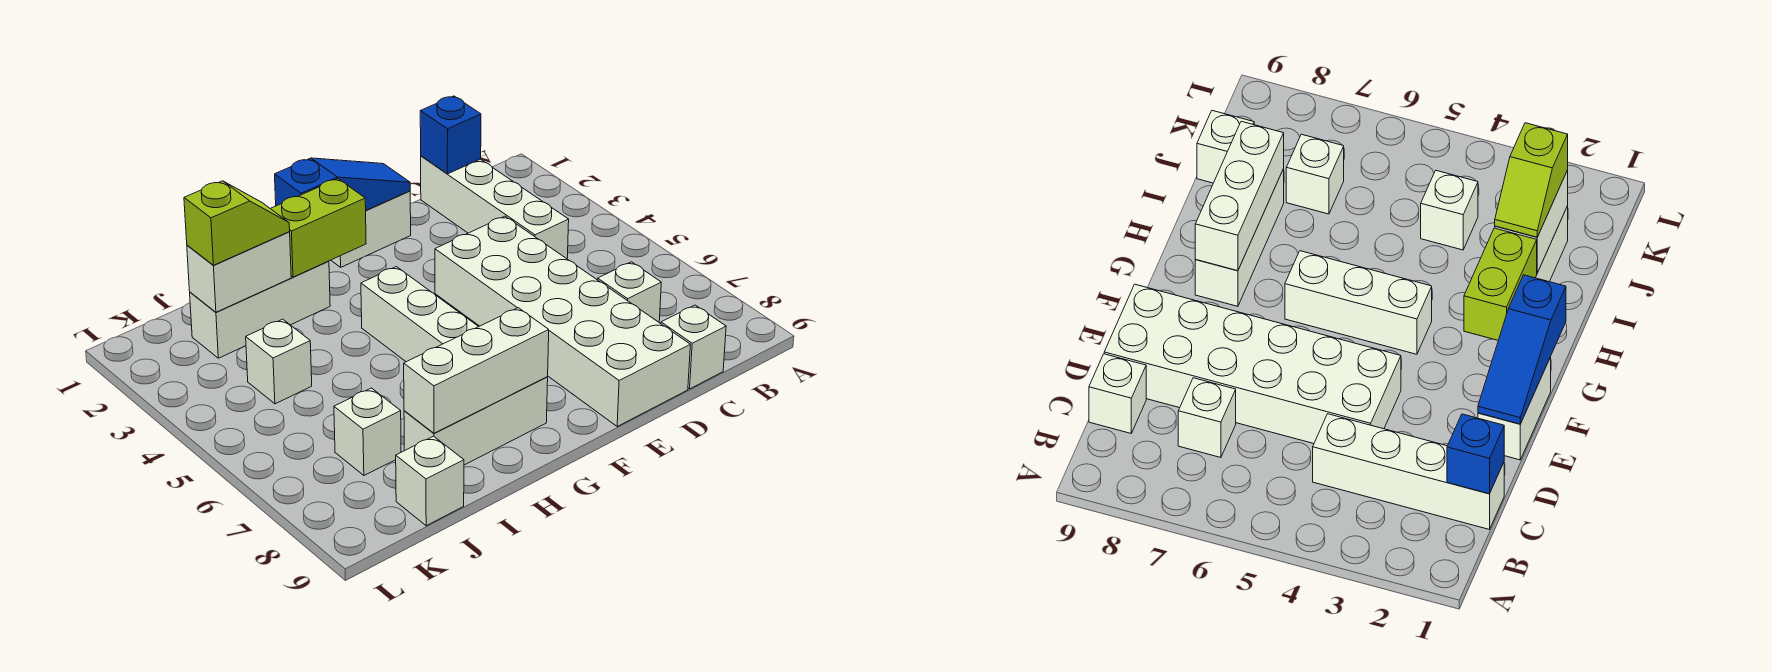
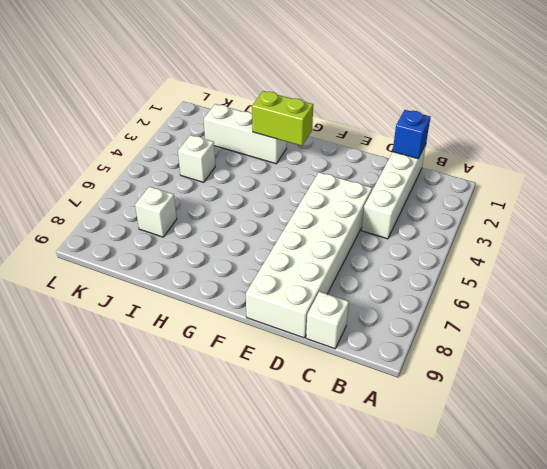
none -> white 1x1 brick [598,262,661,322]
none -> white 1x2 brick [331,191,411,267]
none -> white 1x3 brick [361,267,478,362]

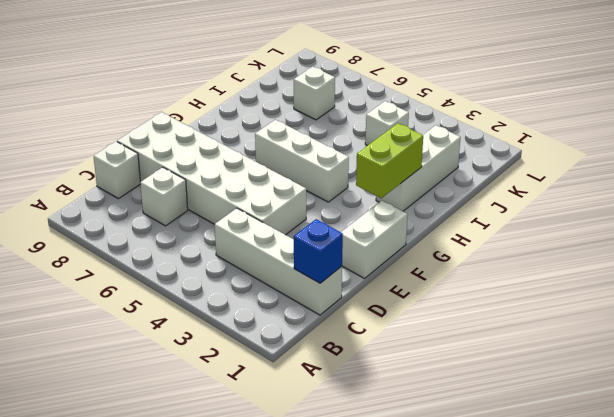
none -> white 1x3 brick [404,377,548,465]
none -> white 1x1 brick [396,436,464,526]
none -> blue 1x3 slope [275,158,410,210]

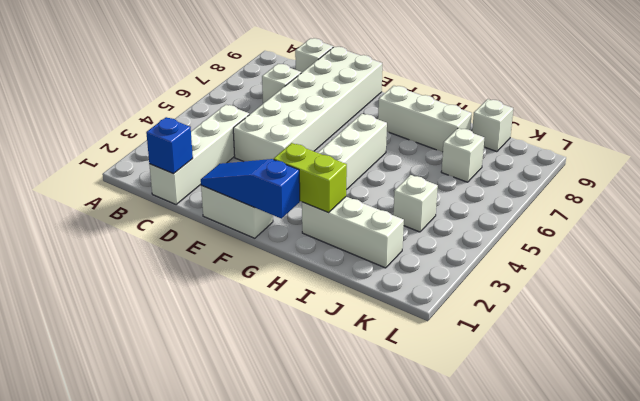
none -> white 1x3 brick [404,308,549,433]
none -> white 1x2 brick [187,232,291,312]
none -> lime 1x2 slope [184,181,290,265]

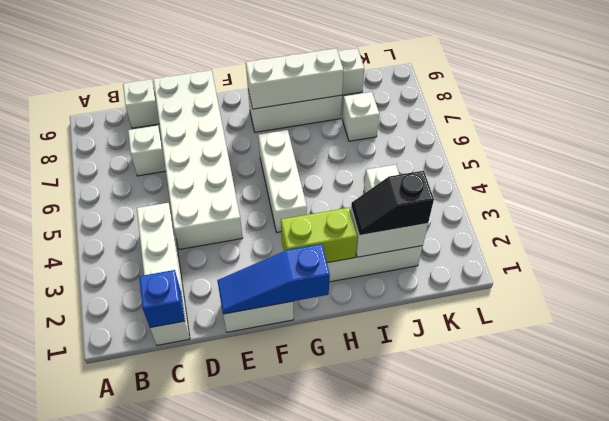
black 1x2 slope [351,171,434,235] -> lime 1x2 slope [184,181,290,265]

